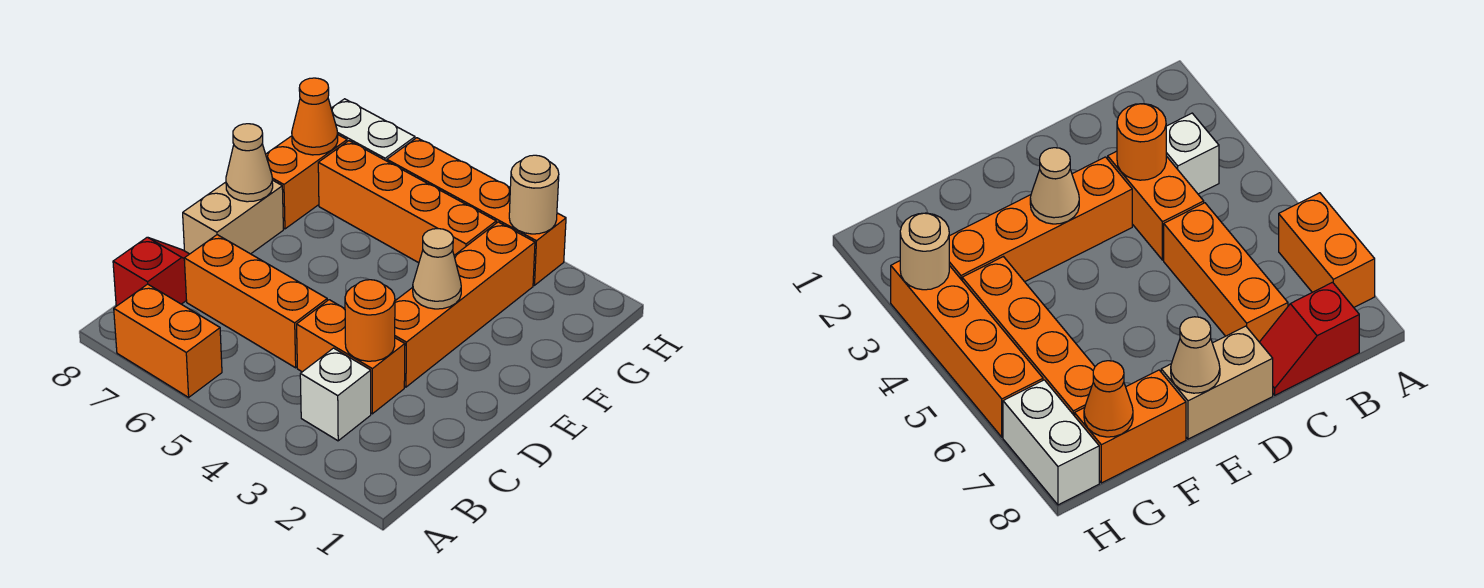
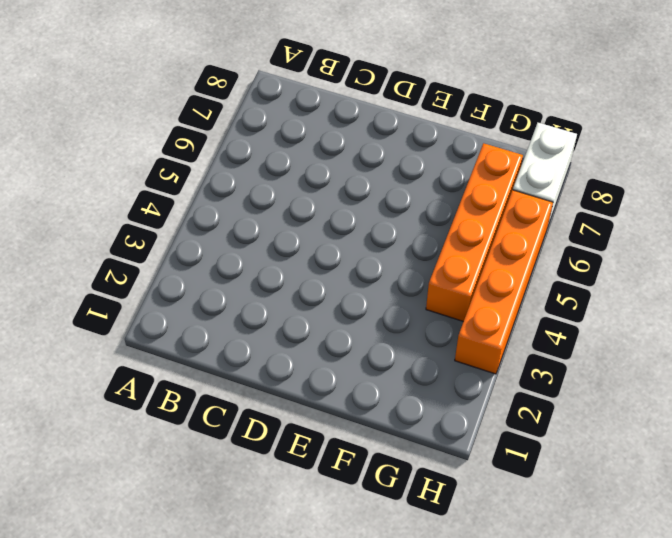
none -> orange 1x2 brick [114,284,222,397]
none -> white 1x1 brick [300,348,371,441]
none -> red 1x2 slope [113,237,189,306]

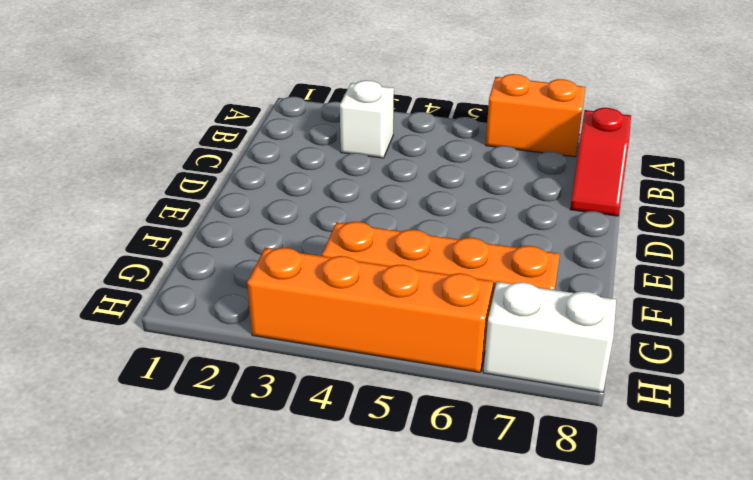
none -> orange 1x2 brick [297,300,405,414]
none -> orange 1x3 brick [184,235,327,368]
none -> orange 1x4 brick [395,222,535,387]

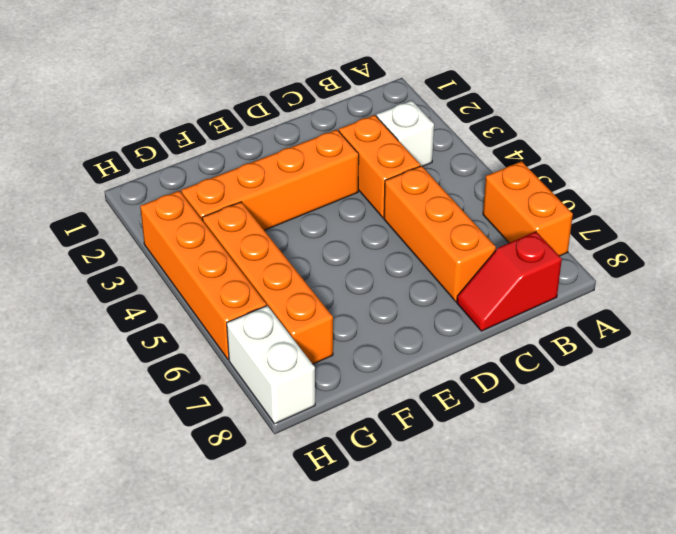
none -> tan 1x2 brick [183,180,283,254]
none -> orange 1x2 brick [266,135,347,229]
none -> orange 1x1 round brick [345,280,395,361]

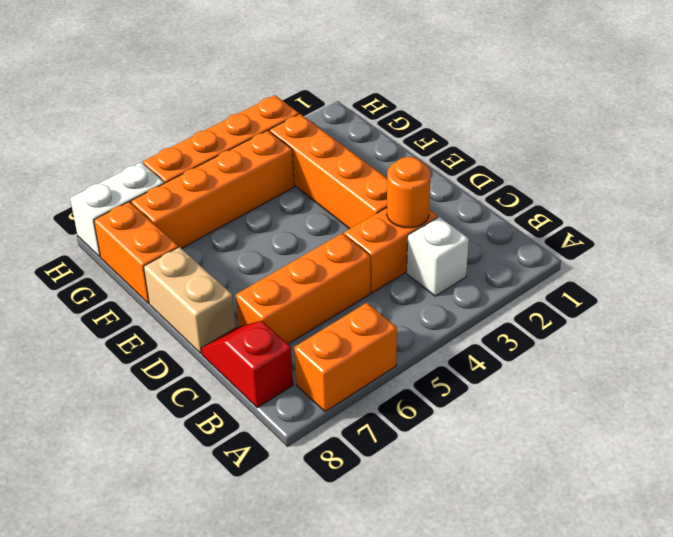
none -> tan 1x1 cone [413,229,461,309]
none -> tan 1x1 cone [226,124,273,202]
none -> orange 1x1 cone [292,78,338,155]

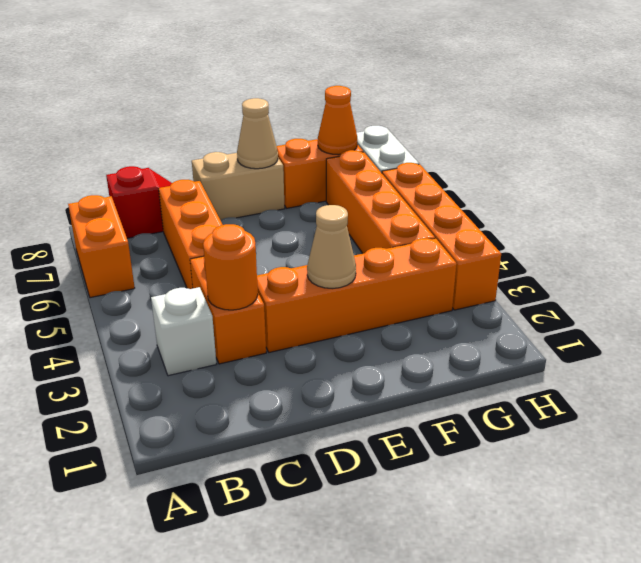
none -> tan 1x1 round brick [509,155,559,234]

